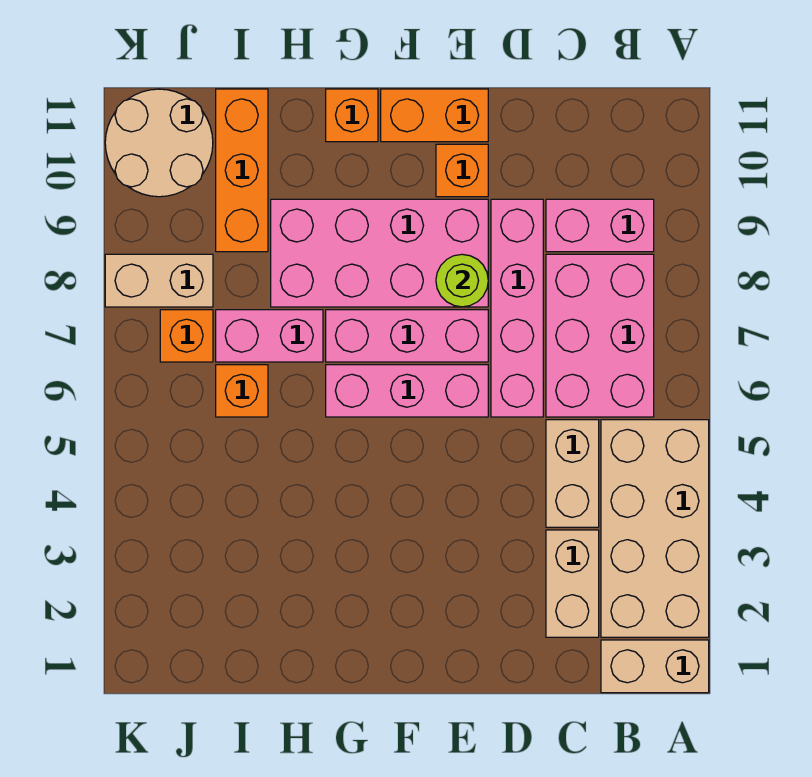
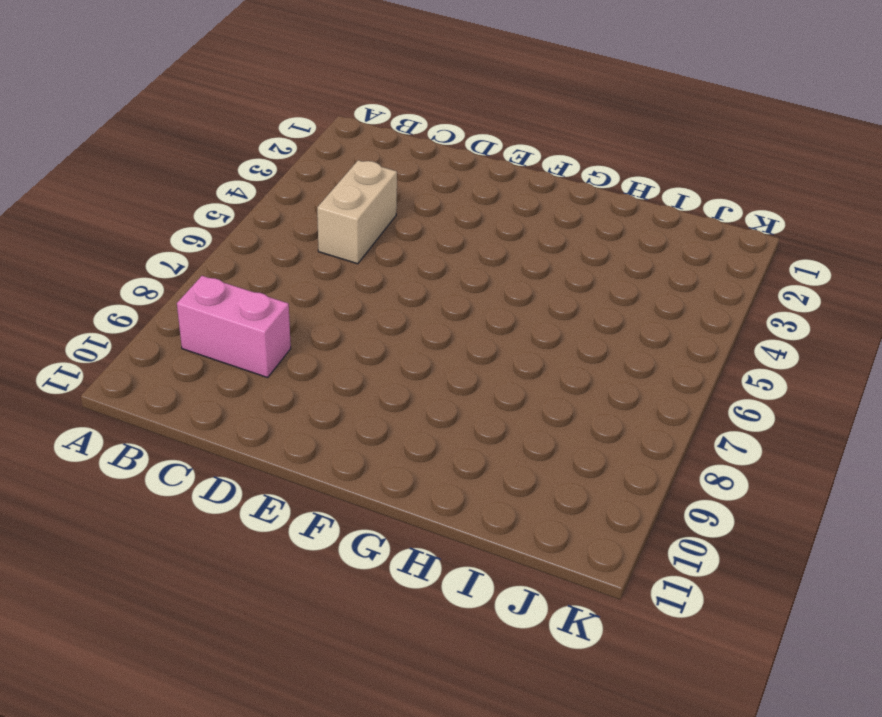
none -> tan 1x2 brick [601,640,709,693]
none -> tan 2x4 brick [601,420,709,637]
none -> pink 2x3 brick [546,254,654,417]

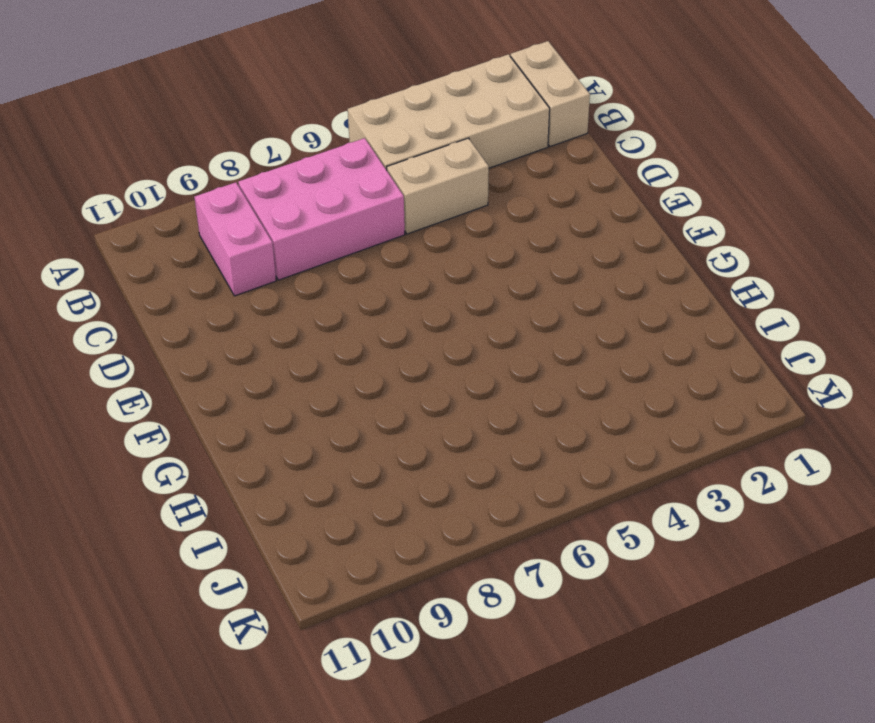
none -> tan 1x2 brick [546,530,599,637]
none -> pink 1x4 brick [491,199,543,417]
none -> pink 1x3 brick [326,365,488,417]

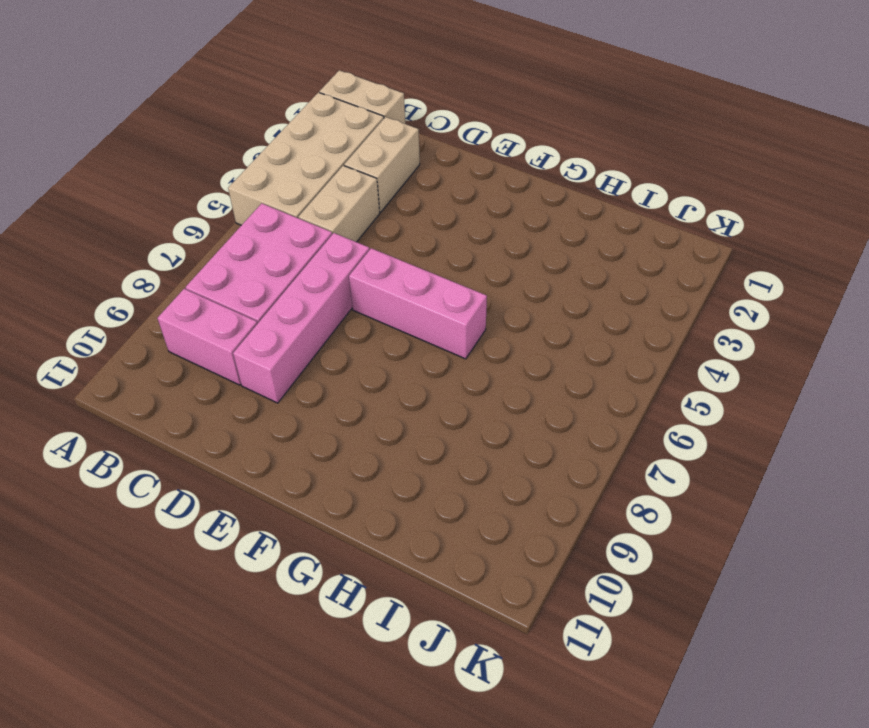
none -> pink 1x3 brick [326,310,488,362]
none -> pink 2x4 brick [271,199,488,307]
none -> orange 1x1 brick [436,144,488,197]

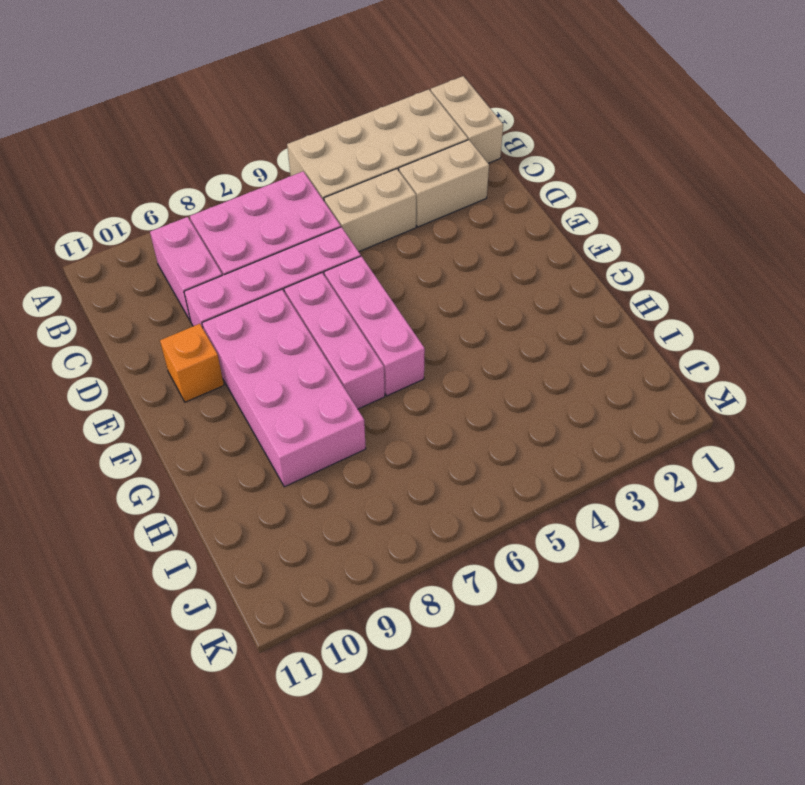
none -> orange 1x2 brick [381,89,488,142]
none -> orange 1x1 brick [326,89,378,142]
none -> pink 1x2 brick [216,310,323,362]

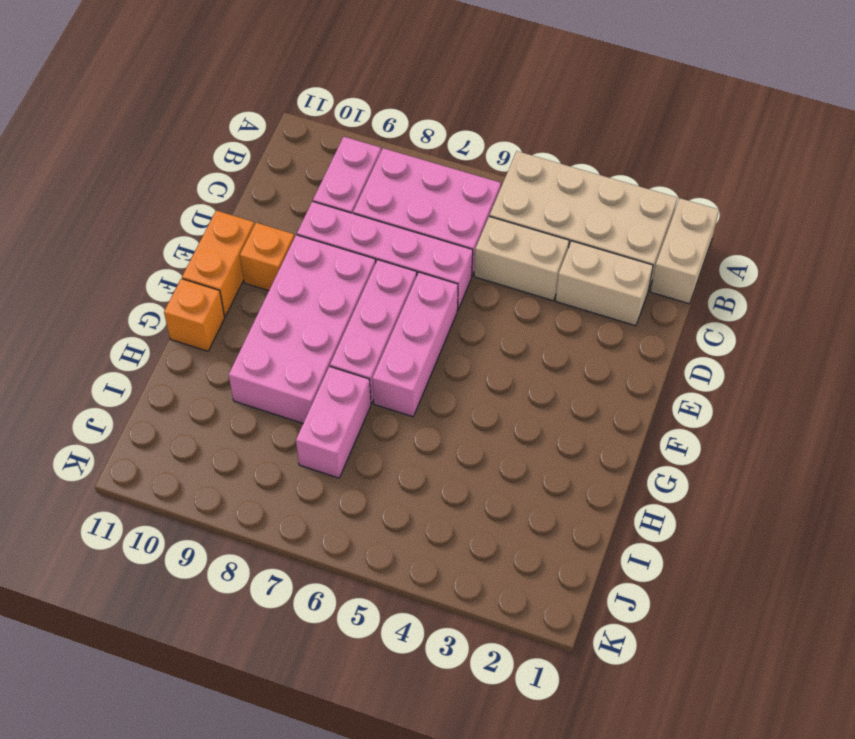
none -> orange 1x1 brick [216,365,268,417]
none -> orange 1x3 brick [216,89,268,252]
none -> orange 1x1 brick [160,310,213,362]

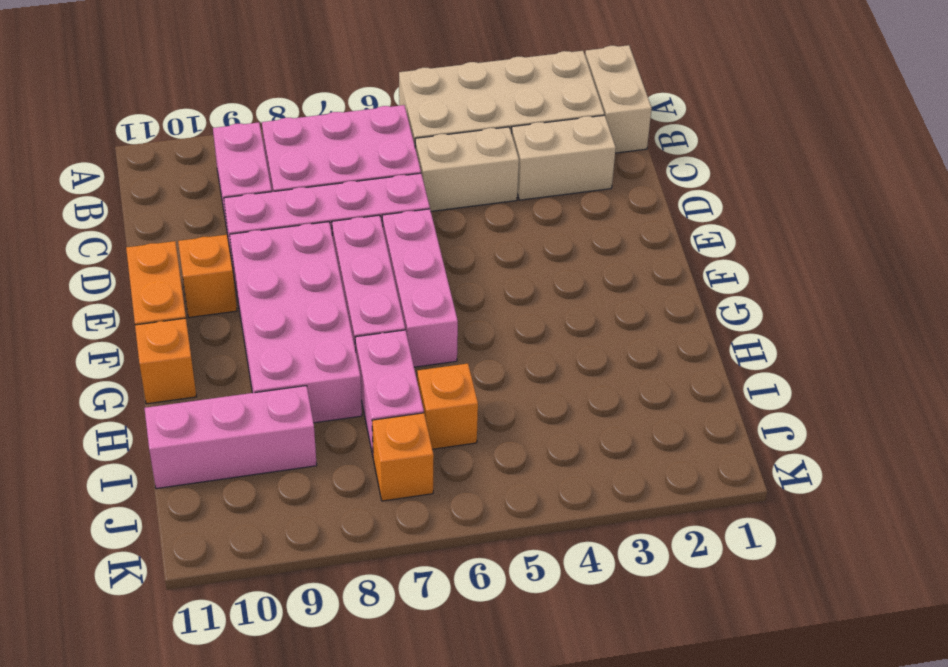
pink 1x3 brick [144,386,317,489] -> orange 1x3 brick [216,89,268,252]
none -> tan 1x2 brick [105,254,213,307]
none -> tan 2x2 round brick [105,89,213,197]
none -> lime 1x1 round brick [436,254,488,307]

